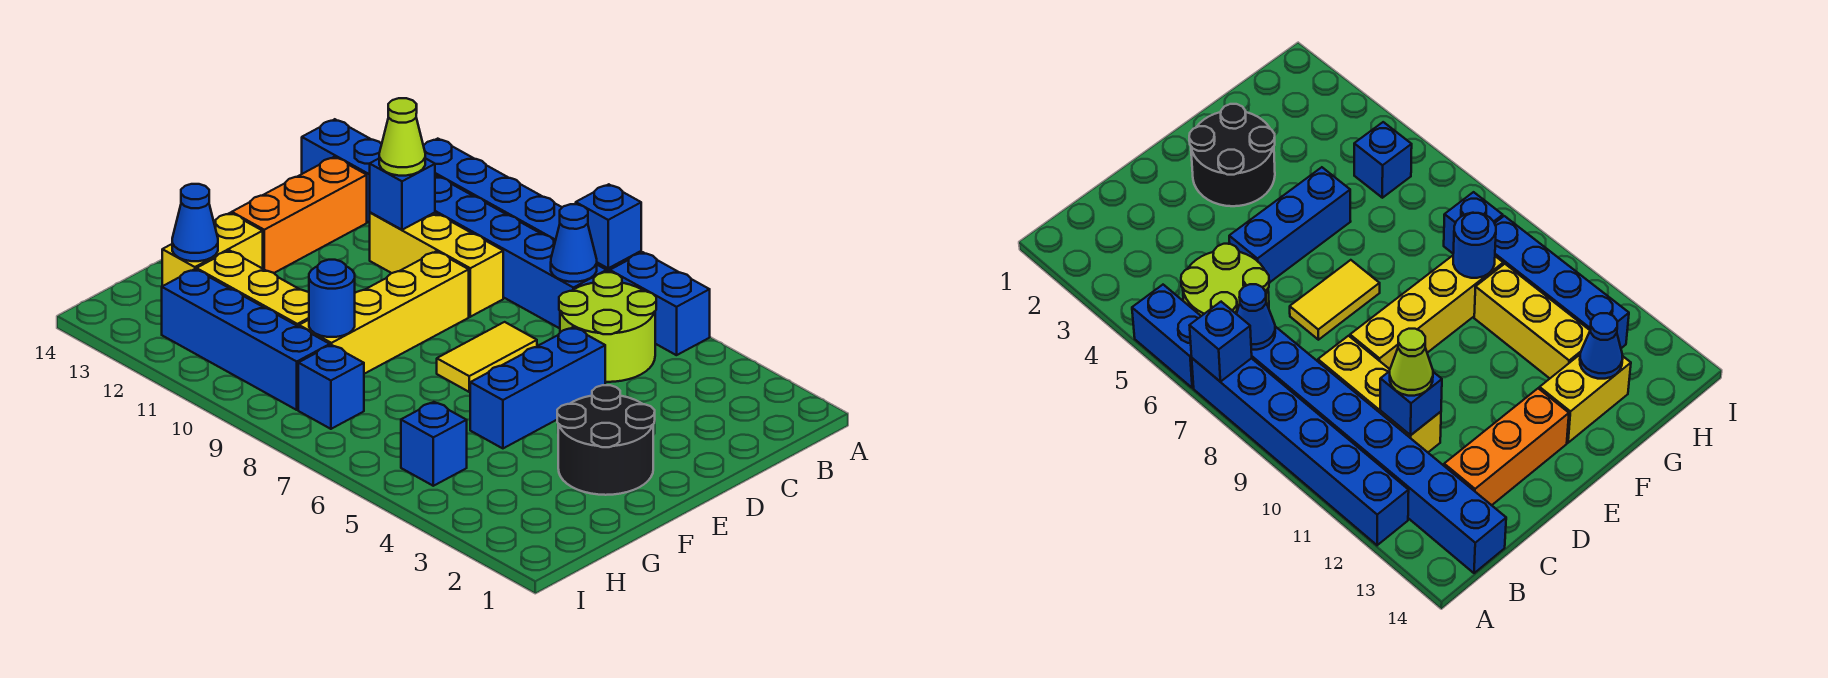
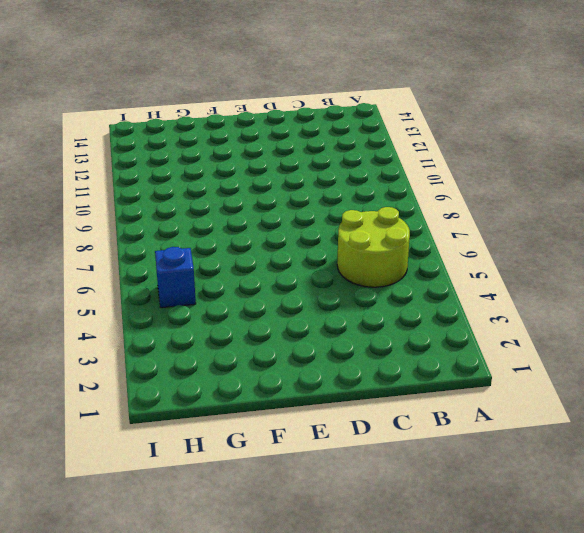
none -> blue 1x2 brick [610,252,710,355]
none -> blue 1x6 brick [424,139,641,272]
none -> blue 1x8 brick [302,119,607,328]

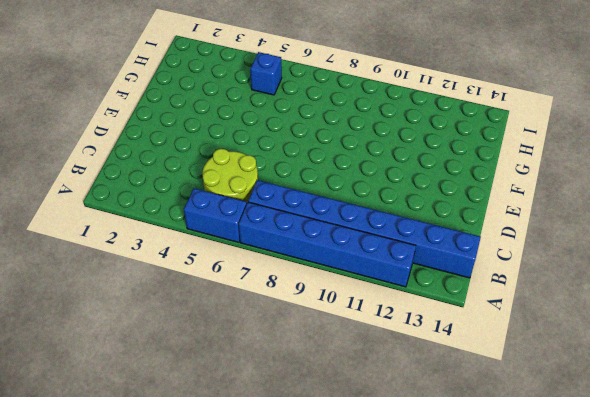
none -> yellow 1x3 brick [370,212,503,317]
none -> orange 1x3 brick [232,157,367,273]
none -> blue 1x3 brick [470,327,605,448]

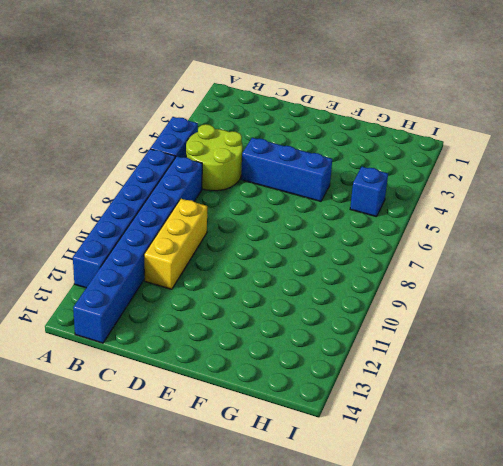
none -> orange 1x3 brick [232,157,367,273]
none -> yellow 1x2 tile [437,322,537,392]
none -> yellow 1x4 brick [299,251,469,374]

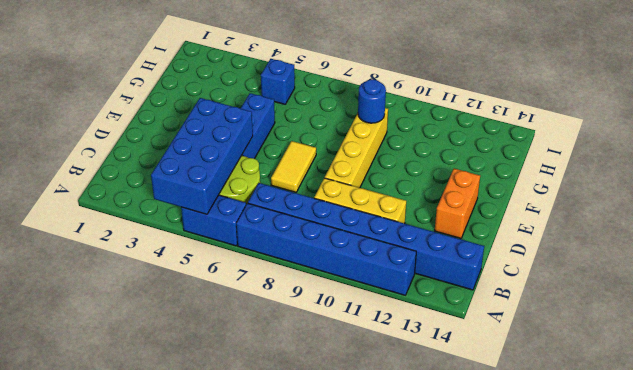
blue 2x4 brick [151,98,253,214] -> none
orange 1x2 brick [435,169,480,239] -> orange 1x3 brick [232,157,367,273]
none -> black 2x2 round brick [557,385,655,495]
none -> yellow 1x2 brick [162,213,263,286]
none -> yellow 1x3 brick [196,250,309,327]

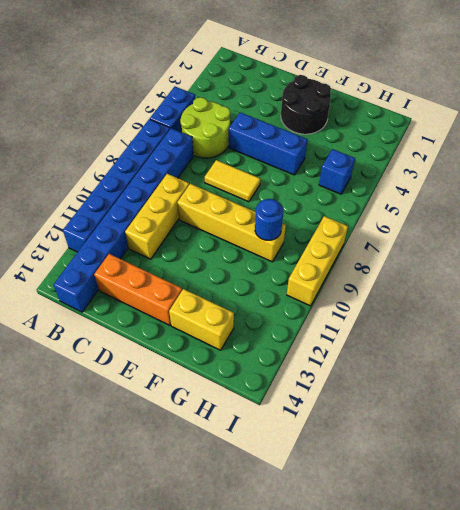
yellow 1x3 brick [287,216,348,306] -> yellow 1x3 brick moved to [196,250,309,327]
none -> blue 1x1 brick [298,345,364,429]
none -> blue 1x4 brick [162,269,330,410]
none -> blue 1x1 brick [576,184,641,268]

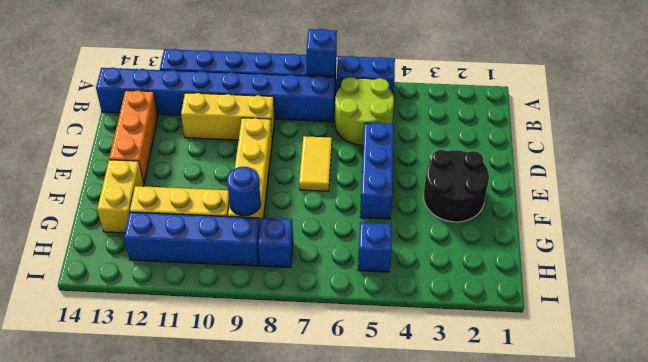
none -> blue 1x1 cone [551,204,597,282]
none -> blue 1x1 brick [370,158,435,230]
none -> blue 1x1 cone [172,184,218,261]

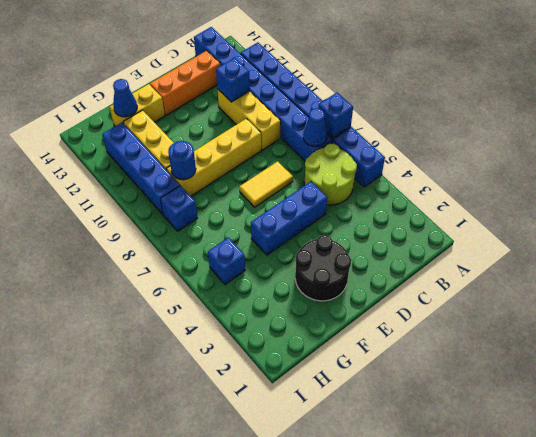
none -> lime 1x1 cone [379,98,425,176]

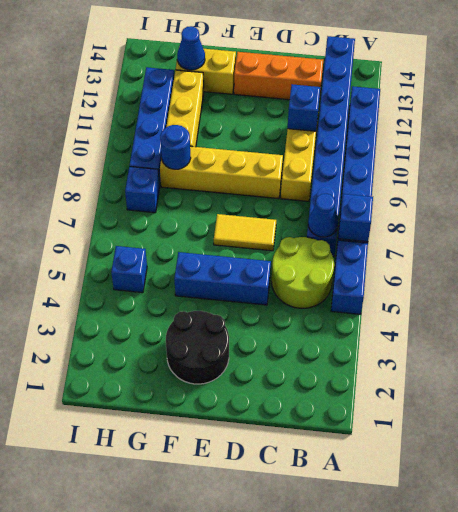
none -> lime 1x1 cone [379,98,425,176]

